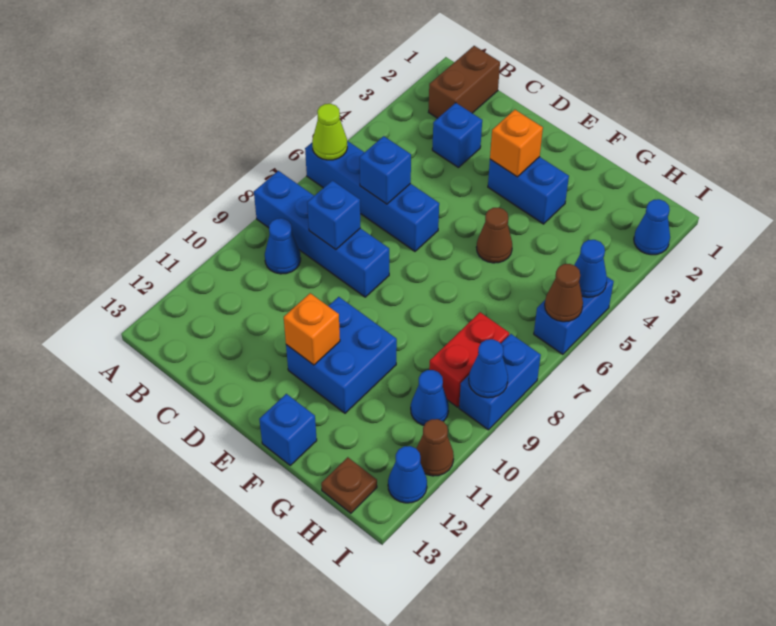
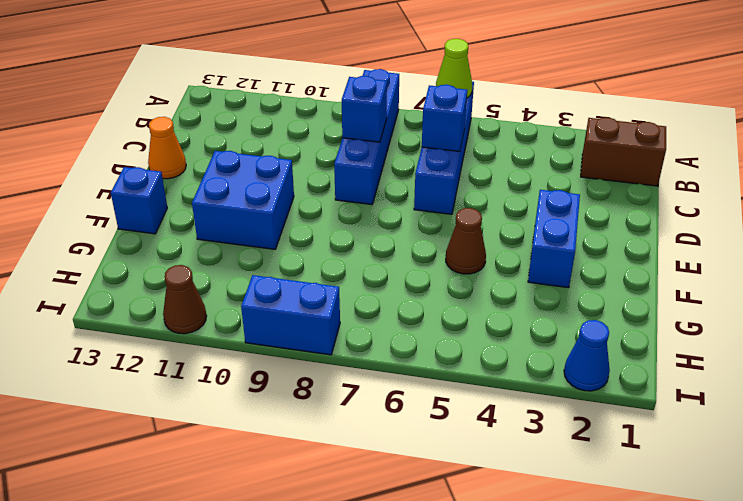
orange 1x1 cone [148,117,186,179] -> none
none -> blue 1x1 cone [265,218,301,274]
none -> blue 1x1 brick [432,103,482,168]
none -> red 1x2 brick [429,312,509,407]

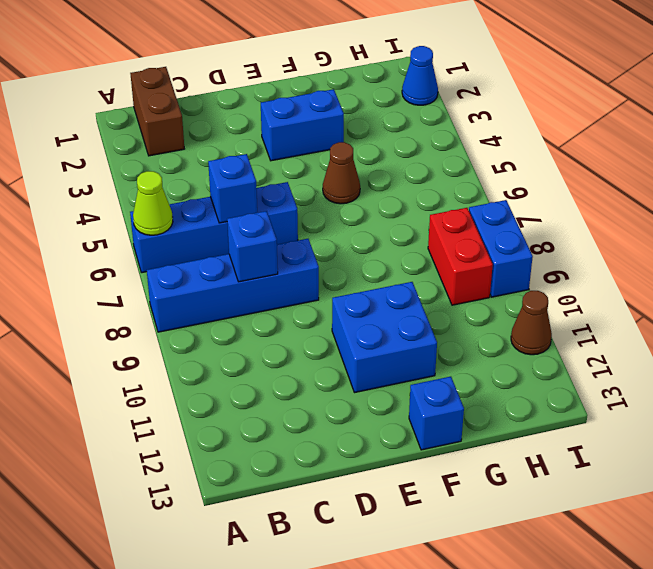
none -> blue 1x1 cone [265,218,301,274]
none -> blue 1x1 brick [432,103,482,168]
none -> blue 1x1 cone [411,370,449,425]

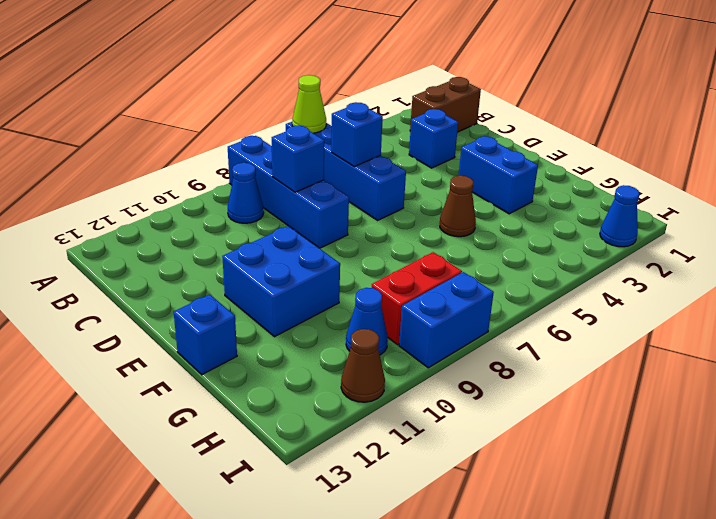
none -> brown 1x1 plate [321,457,377,513]
none -> blue 1x2 brick [534,277,614,354]
none -> blue 1x1 cone [388,446,427,503]

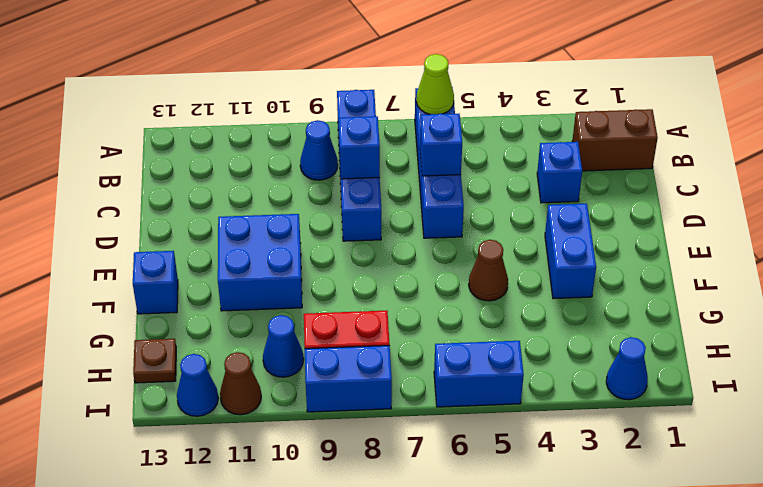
none -> orange 1x1 brick [490,110,543,177]
none -> orange 1x1 brick [284,293,340,365]
none -> blue 1x1 cone [574,240,607,297]

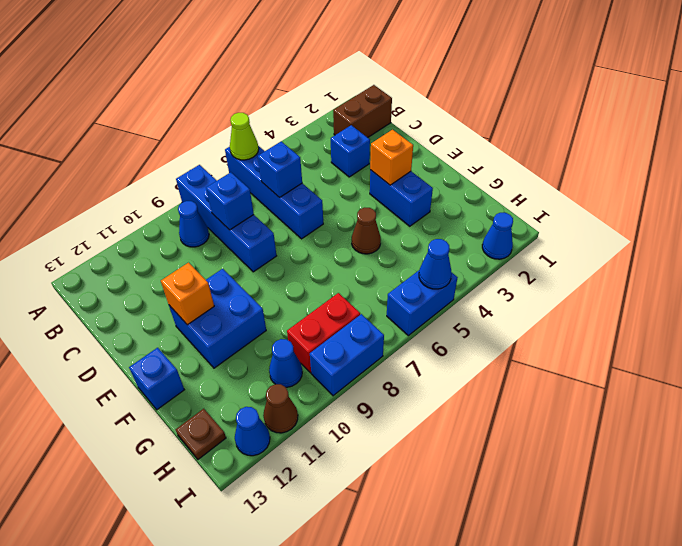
none -> brown 1x1 cone [545,264,583,322]
none -> blue 1x1 cone [469,339,508,398]

